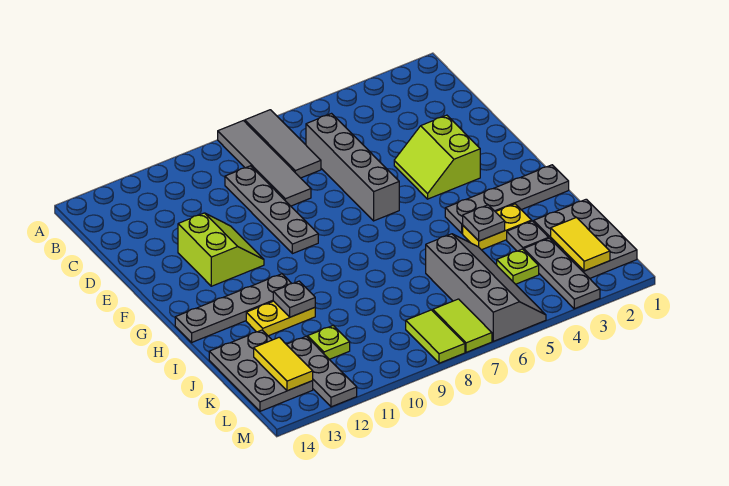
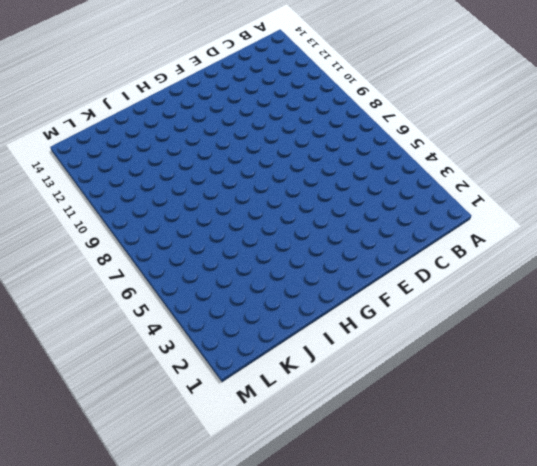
none -> grey 1x3 tile [245,110,321,178]
none -> grey 1x4 tile [218,121,311,206]
none -> grey 1x4 brick [306,114,399,221]

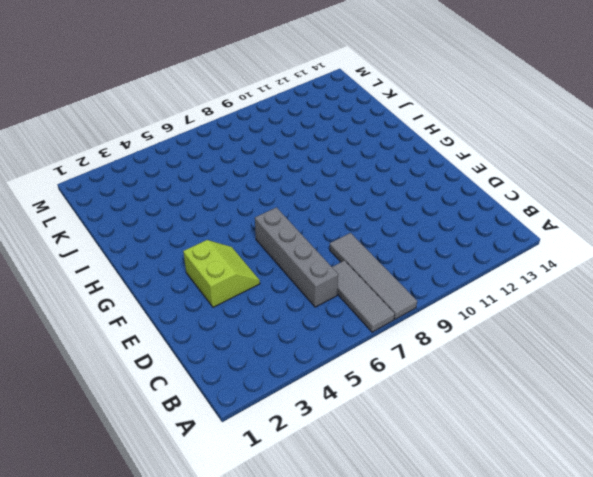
none -> grey 1x4 plate [225,166,318,254]
none -> lime 2x2 slope [178,213,264,286]
none -> grey 1x4 plate [445,165,569,233]

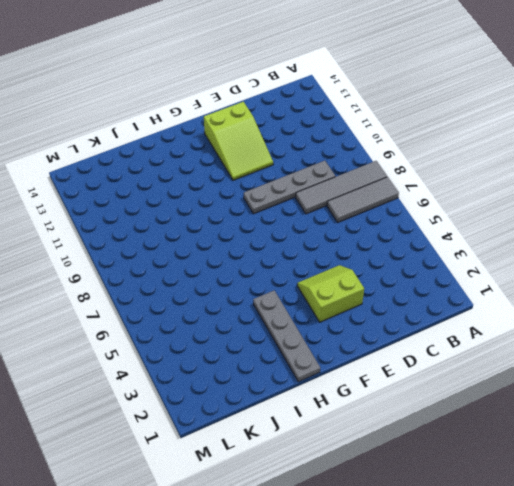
lime 2x3 slope [204,102,273,180] -> lime 2x2 slope [178,213,264,286]
none -> grey 1x4 brick [306,114,399,221]
none -> grey 1x4 plate [175,274,292,342]
none -> yellow 1x2 plate [463,204,532,250]

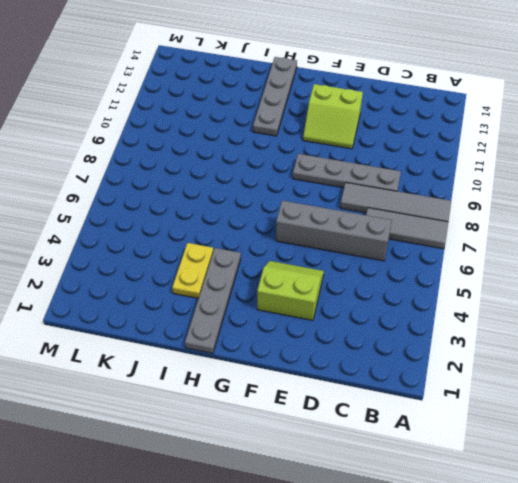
none -> yellow 1x2 plate [246,301,315,336]
none -> grey 2x3 plate [534,199,637,278]
none -> grey 1x1 plate [507,221,549,251]

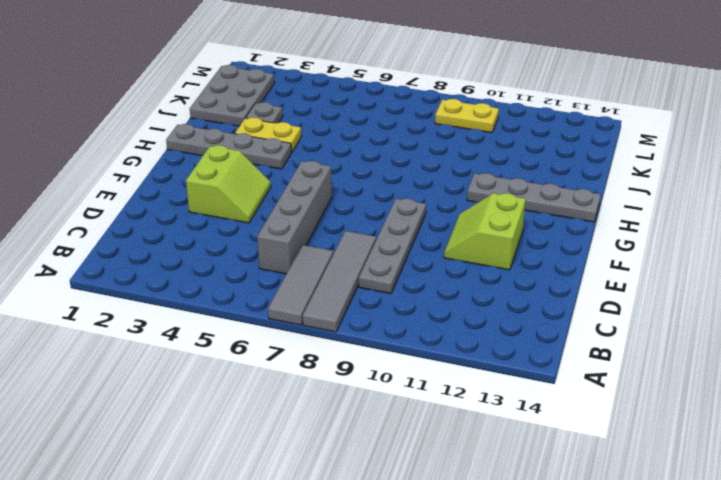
yellow 1x2 plate [435,99,499,133] -> yellow 1x2 plate moved to [246,301,315,336]
none -> grey 2x4 slope [426,234,546,341]
none -> grey 2x3 plate [209,330,313,411]
none -> grey 1x3 plate [524,238,600,309]

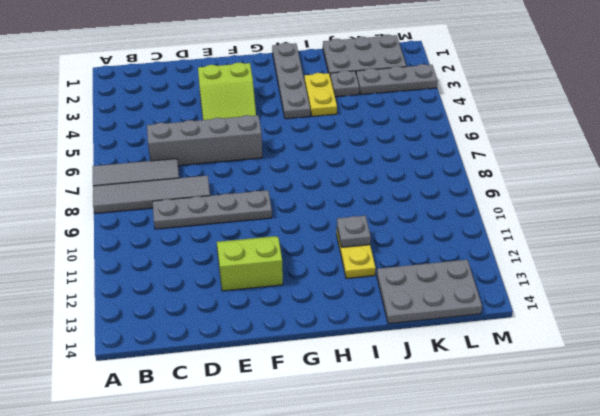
none -> grey 1x4 plate [175,274,292,342]
none -> grey 2x4 slope [426,234,546,341]
none -> lime 1x1 plate [497,249,539,284]

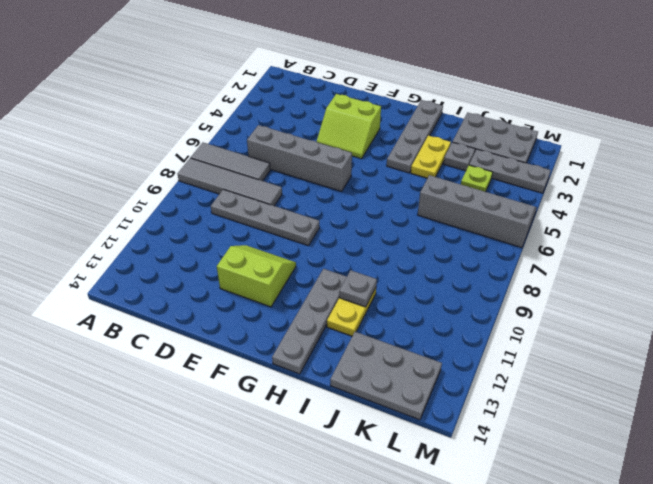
none -> lime 1x1 plate [308,325,350,359]
none -> grey 1x3 plate [286,336,357,407]
none -> lime 1x2 tile [433,299,492,352]

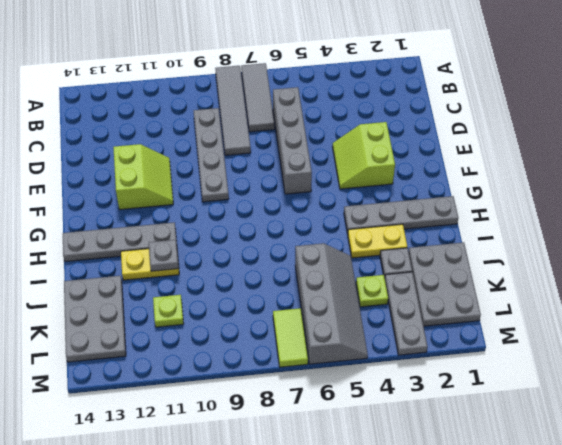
none -> grey 1x3 plate [286,336,357,407]
none -> lime 1x2 tile [406,310,465,363]
none -> grey 1x1 plate [463,205,505,241]

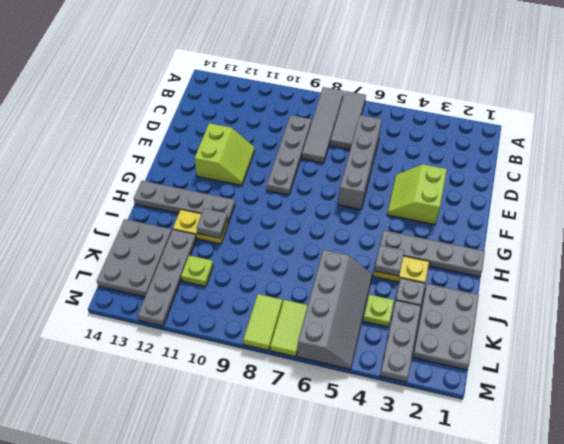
grey 1x4 plate [138,230,196,326] -> grey 1x3 plate [286,336,357,407]
none -> yellow 1x2 tile [551,217,610,271]
none -> yellow 1x2 tile [254,337,313,391]

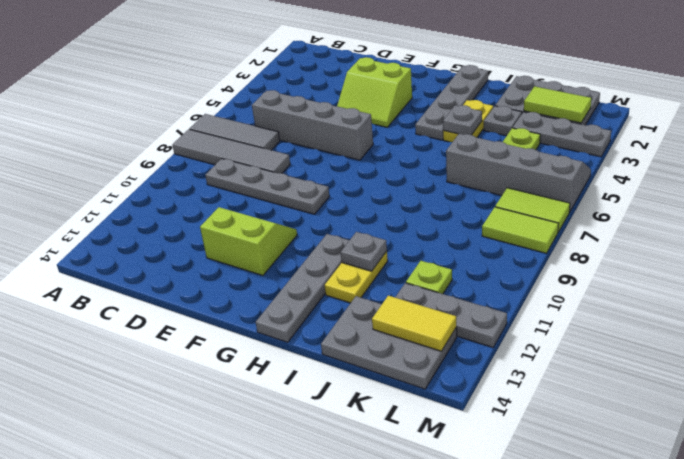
lime 1x2 tile [524,86,591,123] -> yellow 1x2 tile [551,217,610,271]

